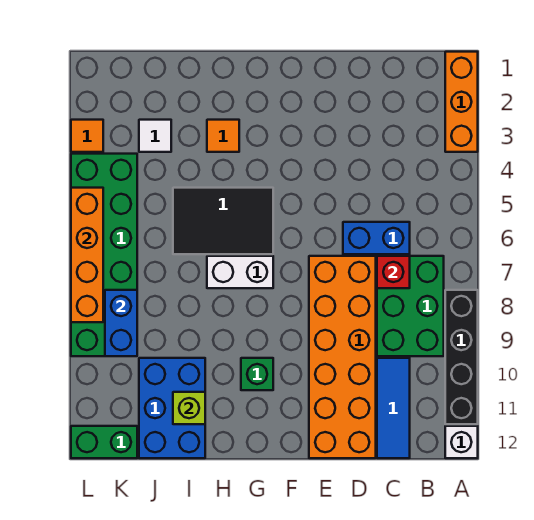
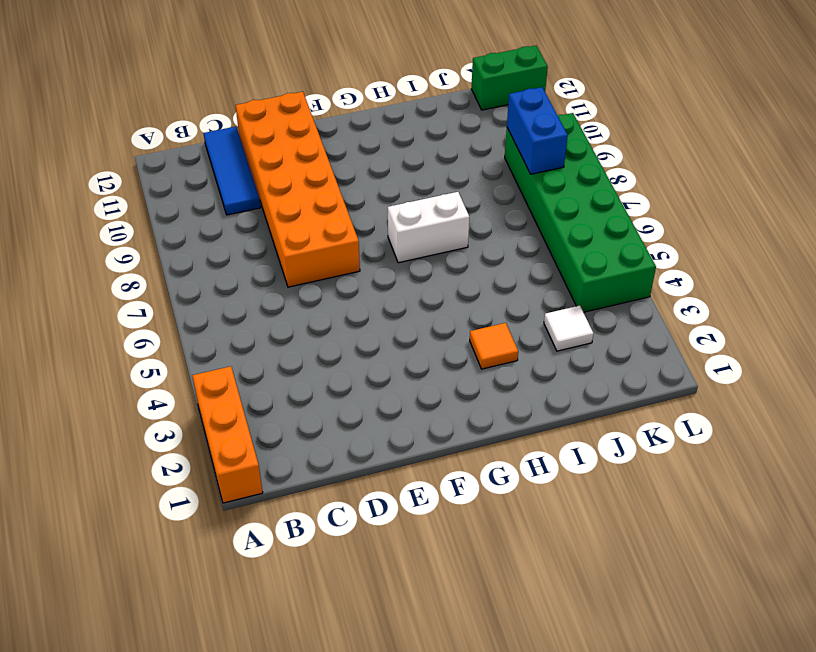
none -> black 1x4 brick [445,290,478,424]
none -> white 1x1 brick [445,426,478,458]
none -> green 2x3 brick [377,256,444,356]

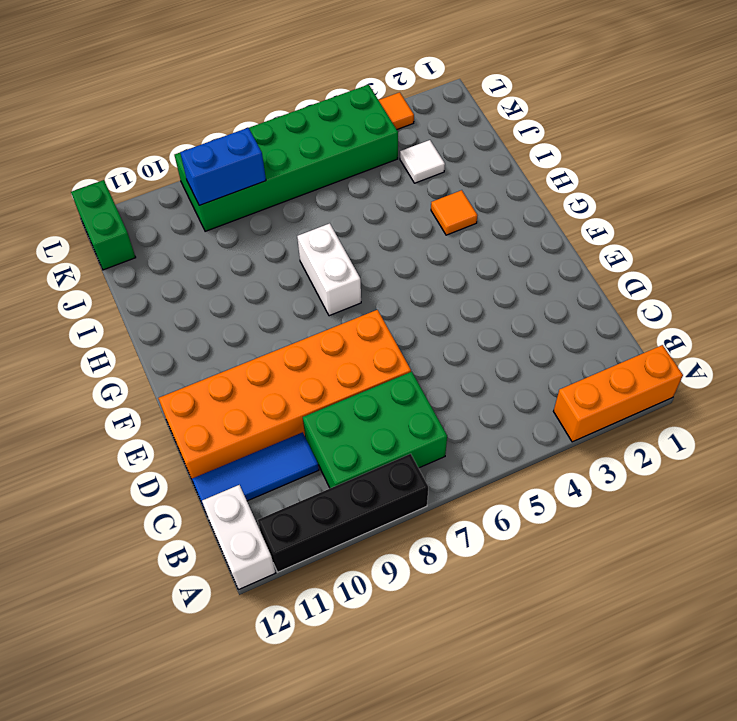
white 1x2 brick [202,485,275,590] -> white 1x1 brick [445,426,478,458]
none -> blue 1x2 brick [343,222,410,254]
none -> black 2x3 tile [173,188,273,254]
none -> green 1x1 brick [241,358,273,390]

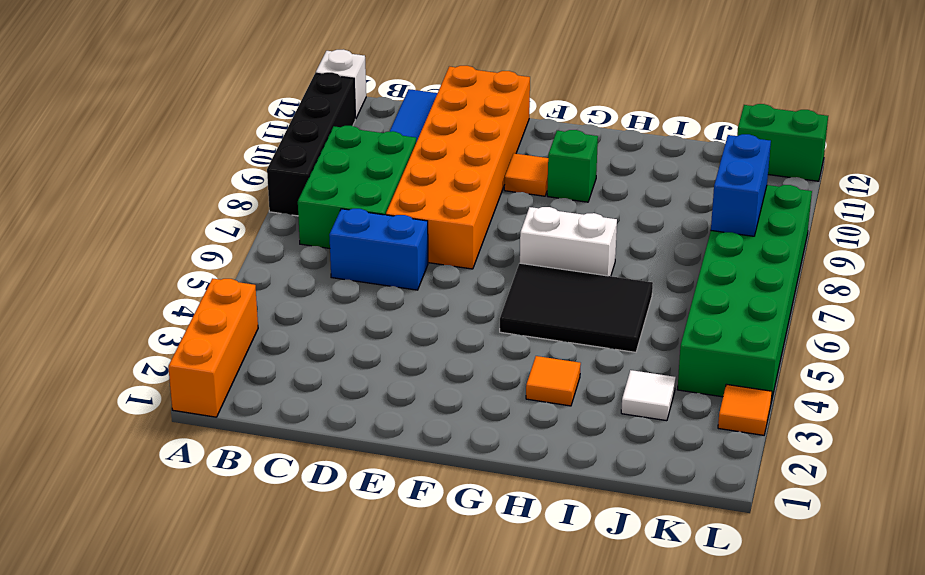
orange 1x1 tile [504,153,548,196] -> none
none -> blue 2x3 brick [139,358,205,458]
none -> red 1x1 brick [377,256,410,288]
none -> lime 1x1 brick [173,392,205,424]

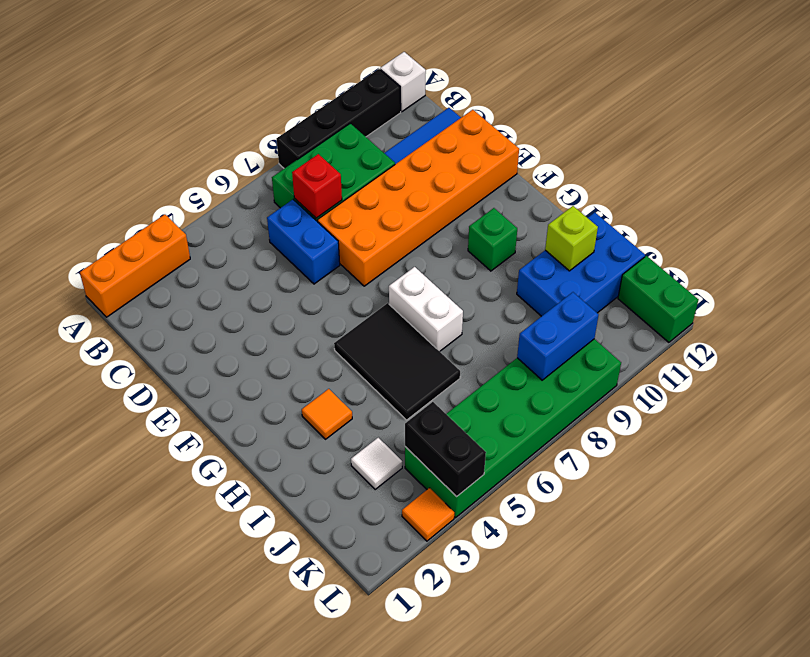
black 1x2 brick [405,402,486,497] -> none
none -> orange 1x4 brick [71,188,103,322]

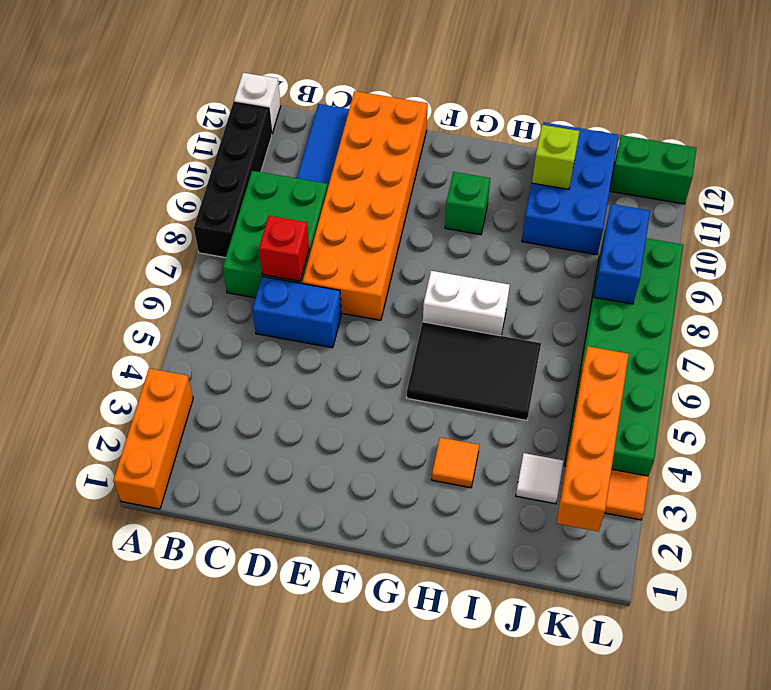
orange 1x4 brick [557,346,629,531] -> orange 1x4 brick moved to [71,188,103,322]

